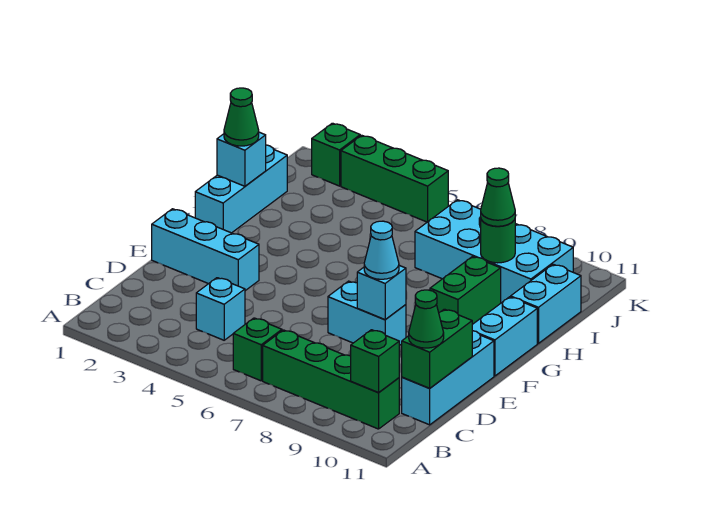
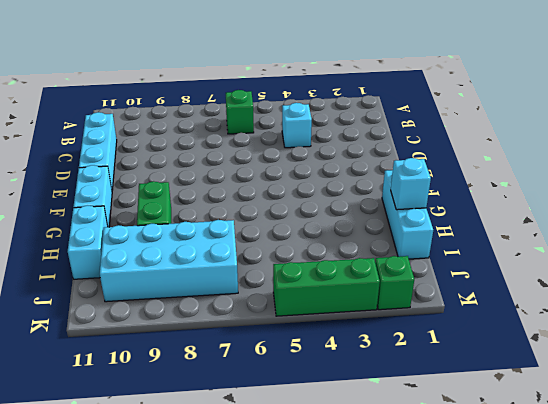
none -> green 1x4 brick [263,330,399,429]
none -> cyan 1x3 brick [152,209,259,291]
none -> cyan 1x2 brick [328,281,406,346]

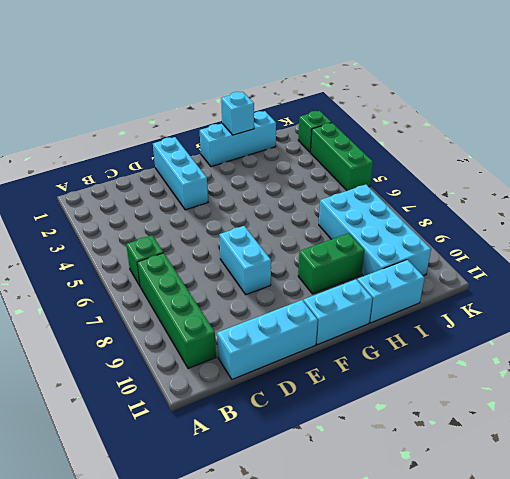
none -> cyan 1x1 brick [196,278,245,340]
none -> green 1x1 brick [351,330,399,393]
none -> green 1x2 brick [402,309,472,388]

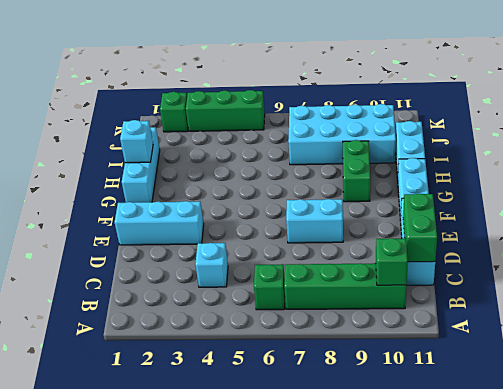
none -> cyan 1x1 brick [357,265,406,320]
none -> green 1x1 round brick [481,220,515,263]
none -> green 1x1 cone [409,290,444,348]

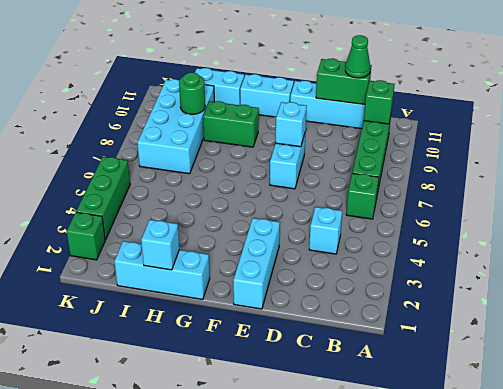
none -> cyan 1x1 cone [364,221,399,279]
none -> green 1x1 cone [224,88,259,146]
none -> green 1x1 cone [481,168,515,226]

